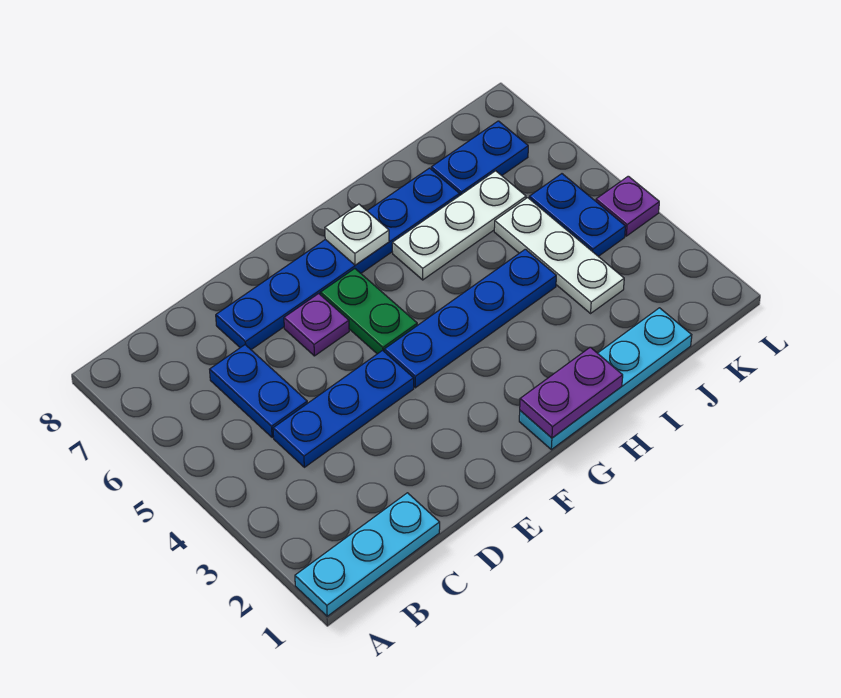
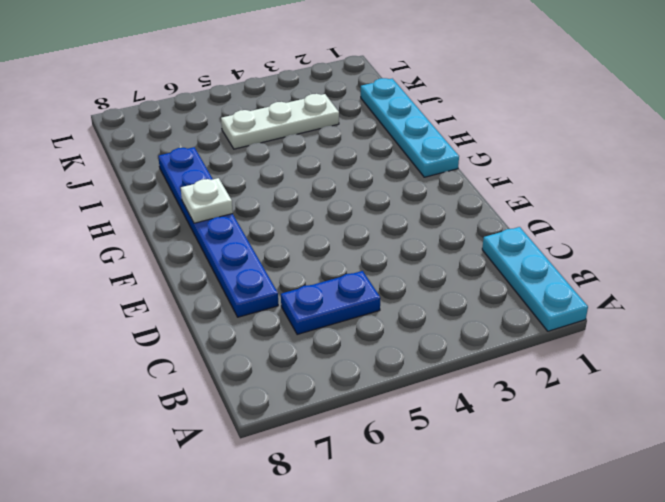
none -> blue 1x3 plate [273,350,414,467]
none -> purple 1x1 plate [284,294,349,356]
none -> blue 1x4 plate [384,249,556,388]

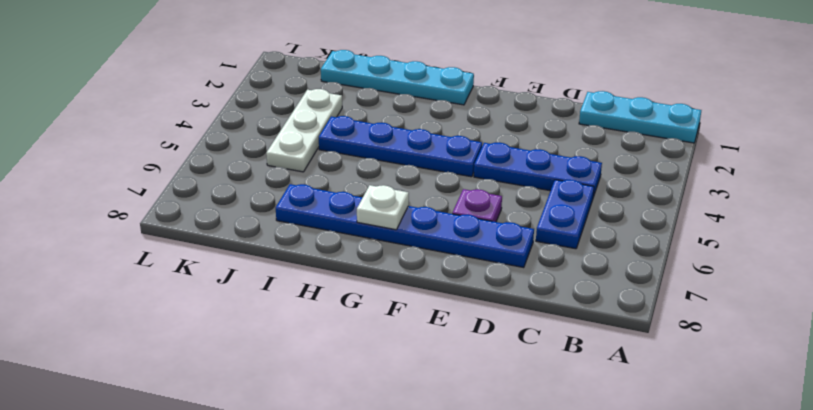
none -> green 1x2 plate [320,269,417,354]
none -> white 1x3 plate [392,171,526,280]
none -> blue 1x2 plate [431,121,528,195]

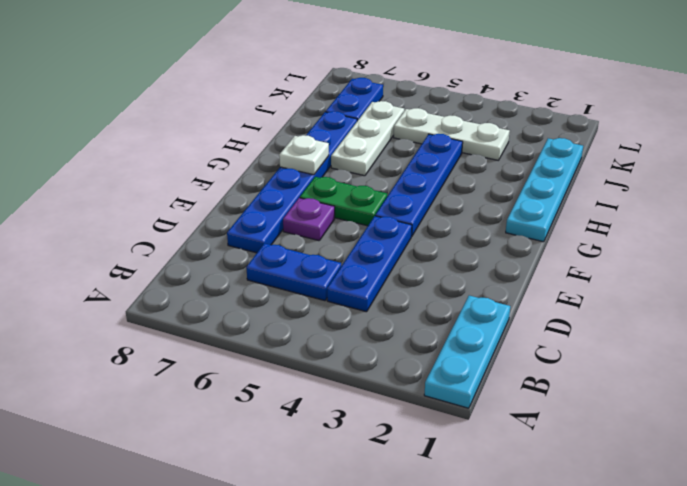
none -> blue 1x2 plate [529,174,625,256]
none -> purple 1x1 plate [596,176,659,236]
none -> purple 1x2 plate [520,347,623,438]

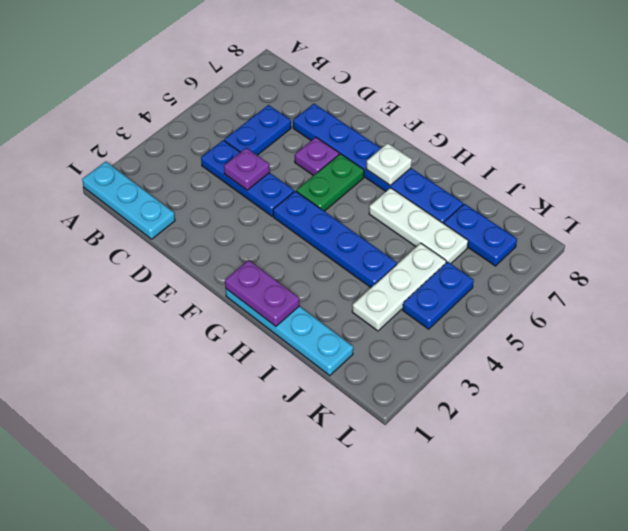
purple 1x1 plate [224,148,270,190] -> purple 1x1 plate moved to [596,176,659,236]

